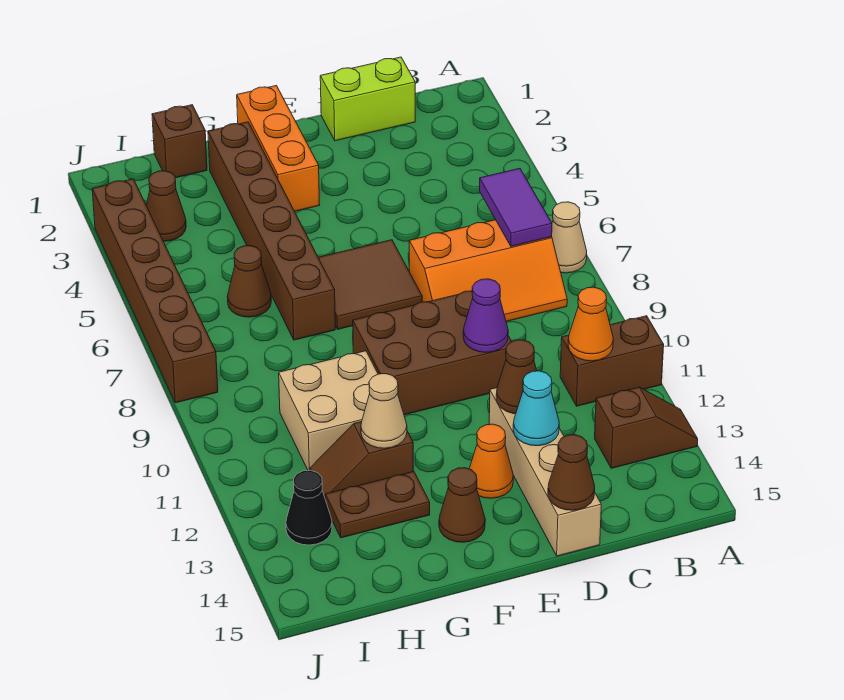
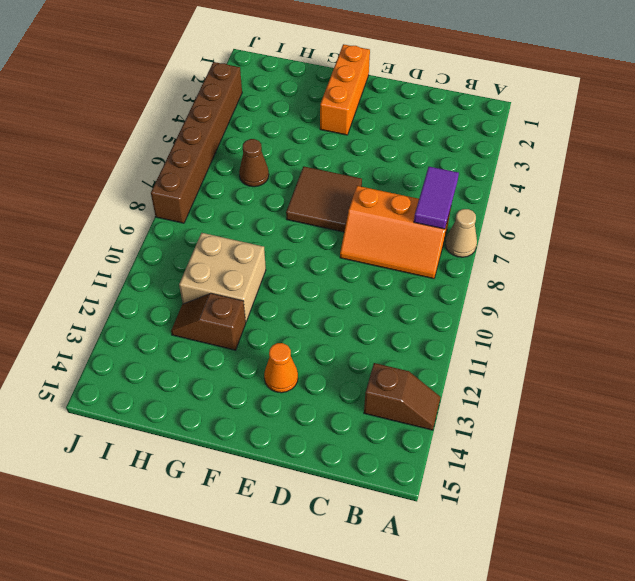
none -> brown 1x2 brick [560,316,664,406]
none -> lime 1x2 brick [320,57,415,141]
none -> brown 2x3 brick [353,291,512,415]

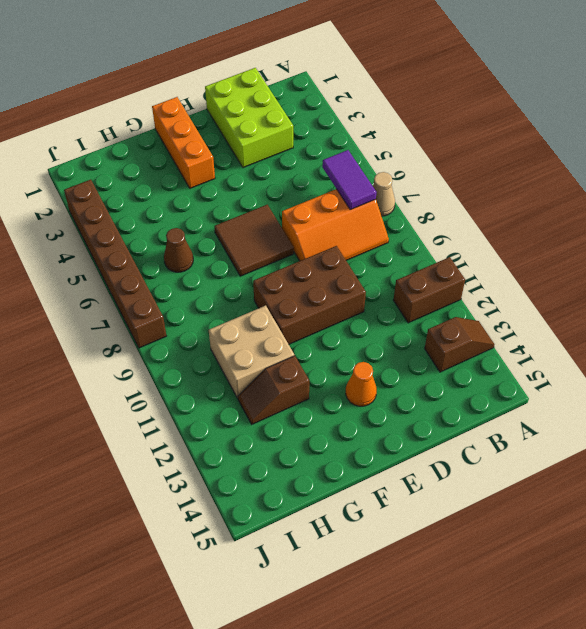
lime 2x3 brick [205,68,293,168] -> lime 1x2 brick [320,57,415,141]
none -> tan 1x4 brick [489,388,601,556]
none -> brown 1x1 cone [439,468,485,542]
none -> brown 1x6 brick [208,122,335,340]

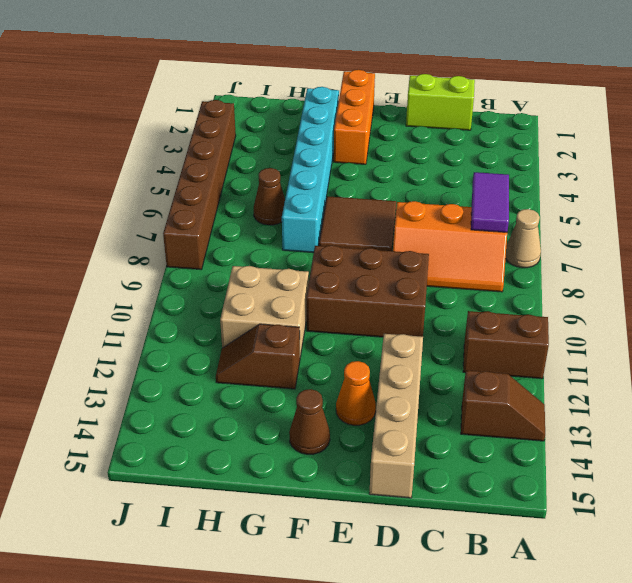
cyan 1x6 brick [282,87,339,253] -> brown 1x6 brick [208,122,335,340]
none -> brown 1x2 plate [325,471,430,538]
none -> brown 1x1 brick [152,105,207,178]
none -> brown 1x1 cone [146,171,186,241]

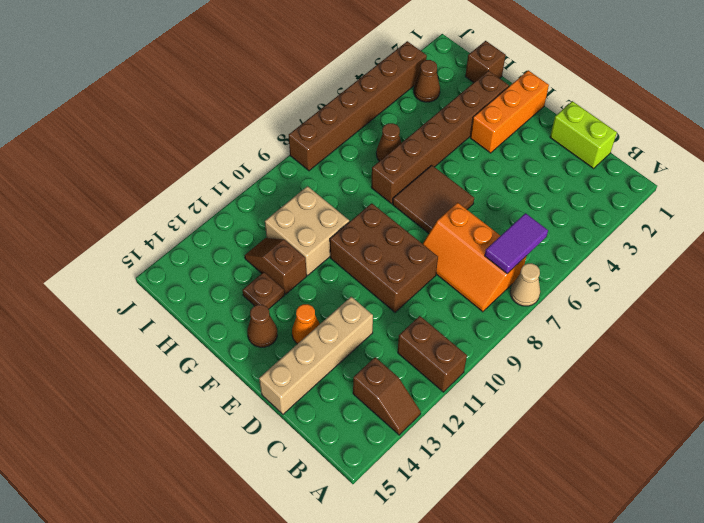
brown 1x1 plate [242,272,285,309] -> brown 1x2 plate [325,471,430,538]
none -> black 1x1 cone [286,470,332,545]
none -> orange 1x1 cone [568,287,613,361]
none -> purple 1x1 cone [463,279,508,352]

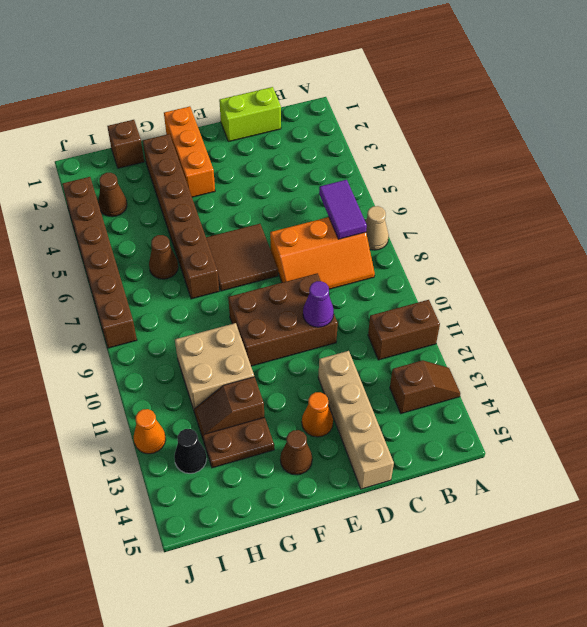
orange 1x1 cone [134,409,166,454] -> orange 1x1 cone moved to [568,287,613,361]
none -> brown 1x1 cone [496,340,537,414]
none -> cyan 1x1 cone [513,371,559,446]
none -> brown 1x1 cone [548,435,595,510]

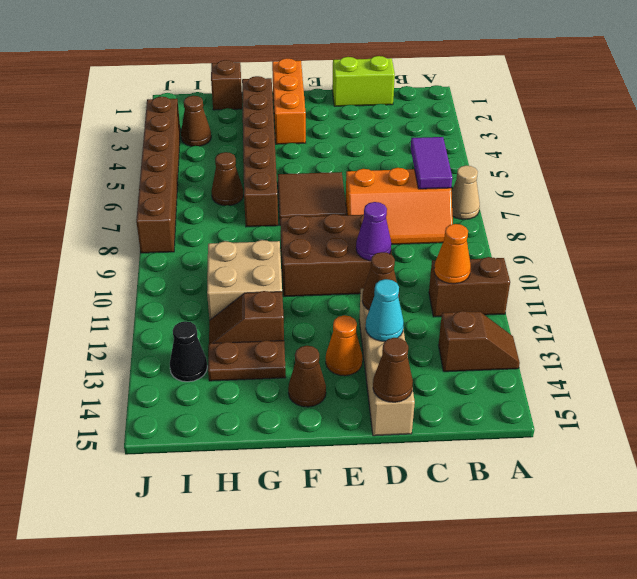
none -> tan 1x1 cone [361,374,407,448]

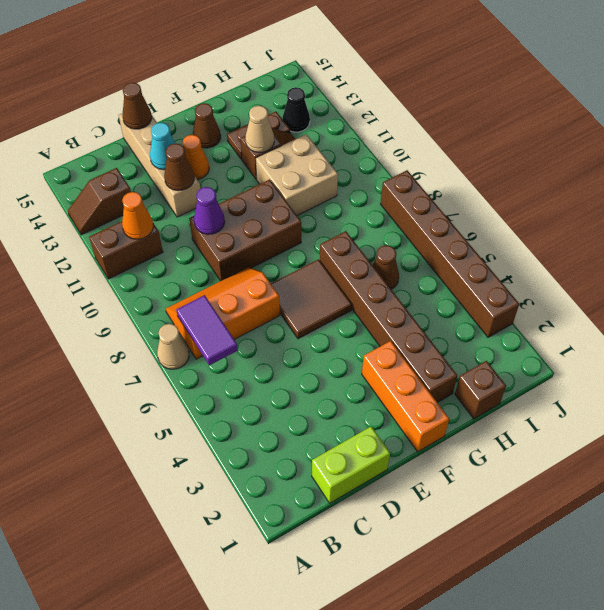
none -> brown 1x1 cone [146,171,186,241]

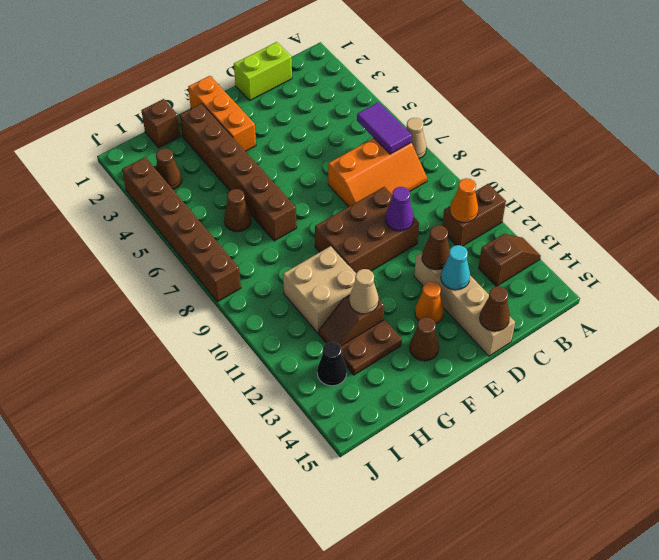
none -> brown 2x2 tile [318,240,422,329]

